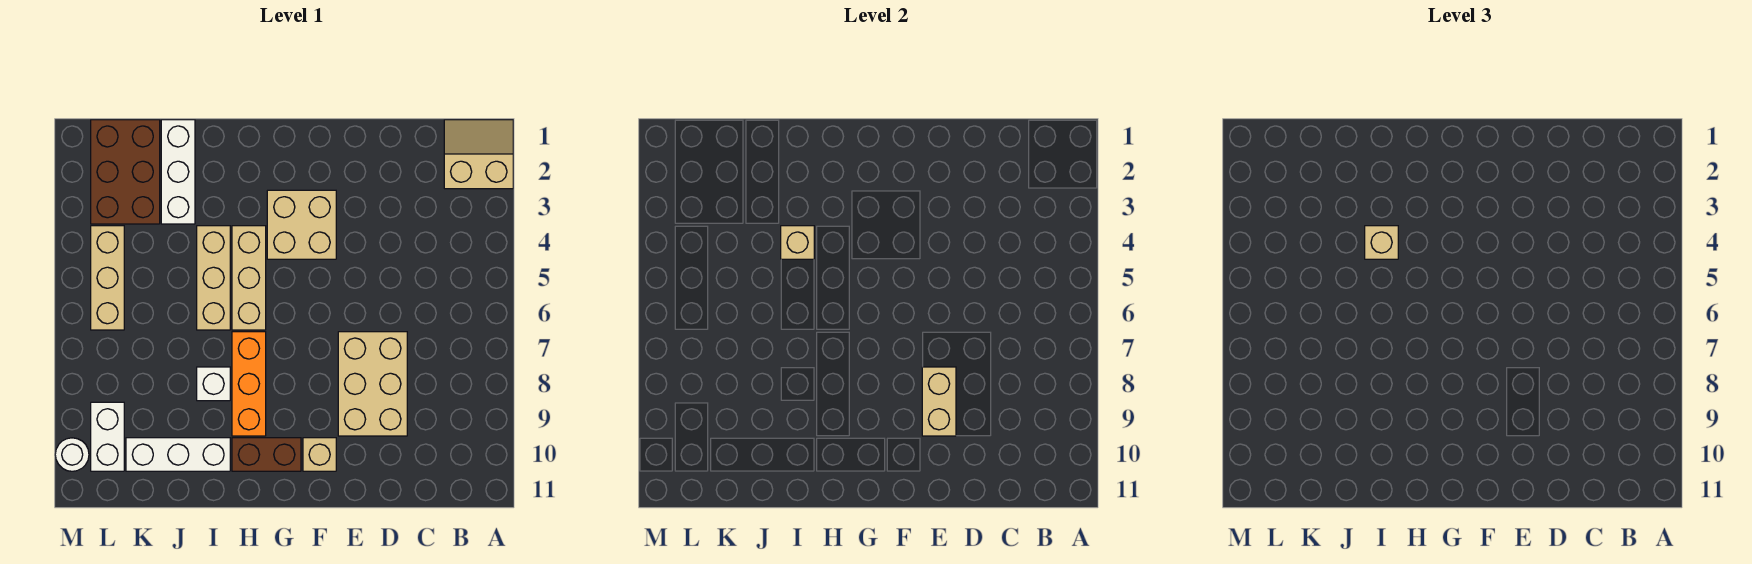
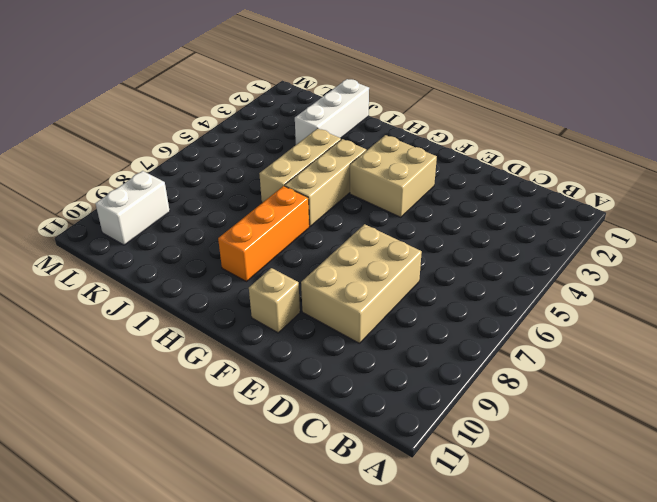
none -> tan 2x2 slope [444,120,513,189]
none -> brown 1x2 brick [232,438,301,471]
none -> white 1x1 brick [197,367,230,401]

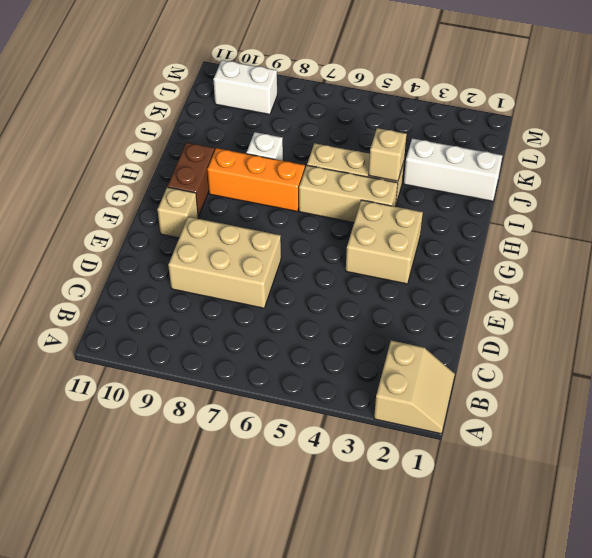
none -> white 1x3 brick [126,438,230,471]
none -> brown 2x3 brick [91,120,160,224]
none -> tan 1x3 brick [91,226,124,330]

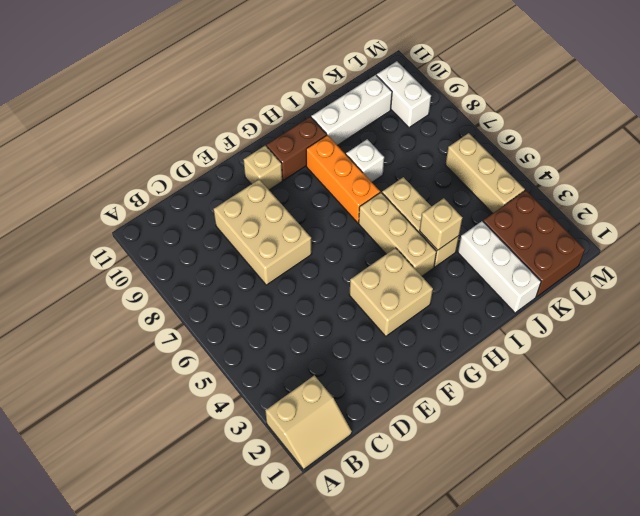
none -> white 1x1 round brick [55,438,89,471]
none -> tan 1x2 brick [922,367,956,436]
none -> tan 1x1 brick [1365,226,1398,259]

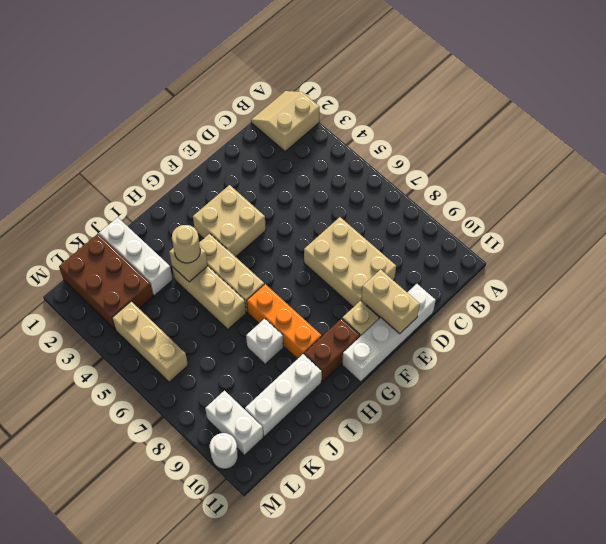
white 1x4 brick [342,284,436,382] -> none
tan 1x2 brick [361,270,420,334] -> tan 1x2 brick moved to [922,367,956,436]
tan 1x1 round brick [172,225,200,263] -> tan 1x1 brick [1365,226,1398,259]

